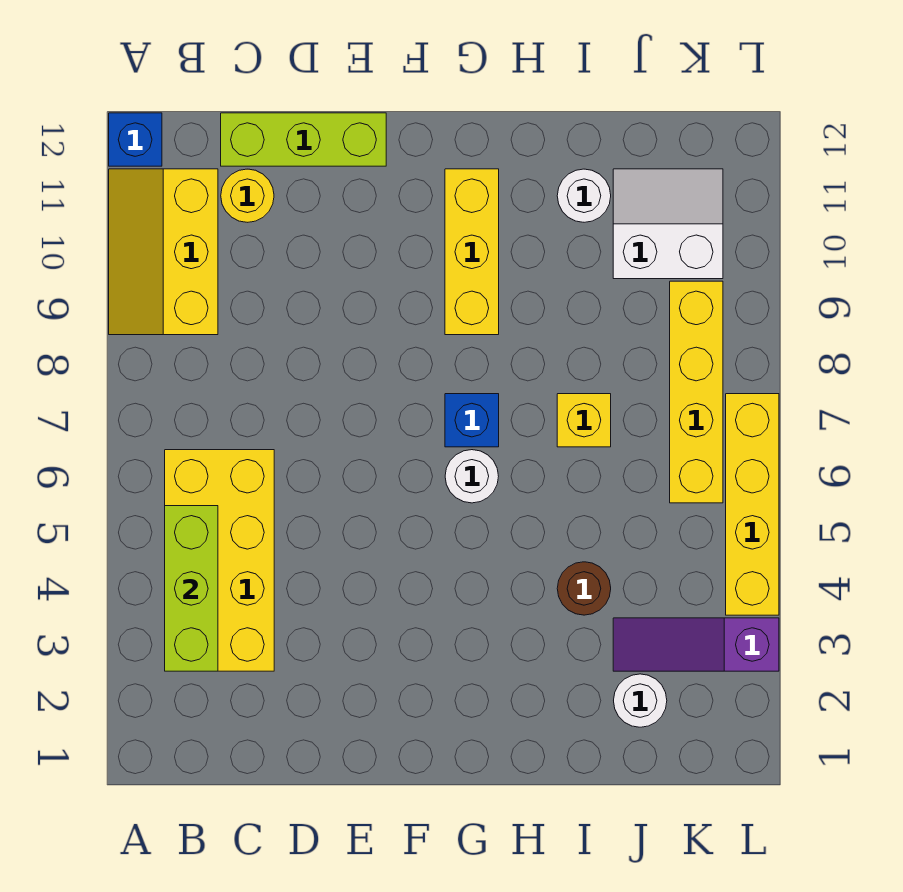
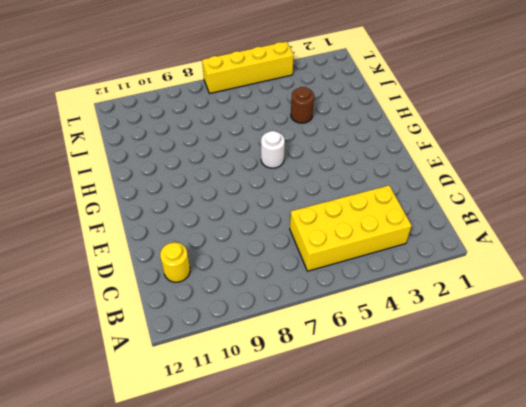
none -> yellow 2x3 slope [109,169,218,335]
none -> blue 1x1 brick [109,113,162,166]
none -> lime 1x3 brick [221,113,386,166]

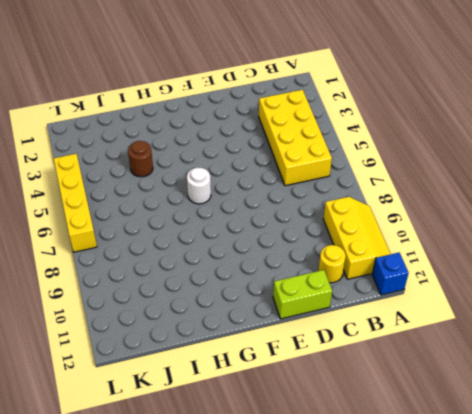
lime 1x2 brick [273,270,332,319] -> lime 1x3 brick [221,113,386,166]
none -> blue 1x1 brick [445,394,499,447]
none -> yellow 1x3 brick [445,169,499,335]
none -> yellow 1x1 brick [557,394,611,447]

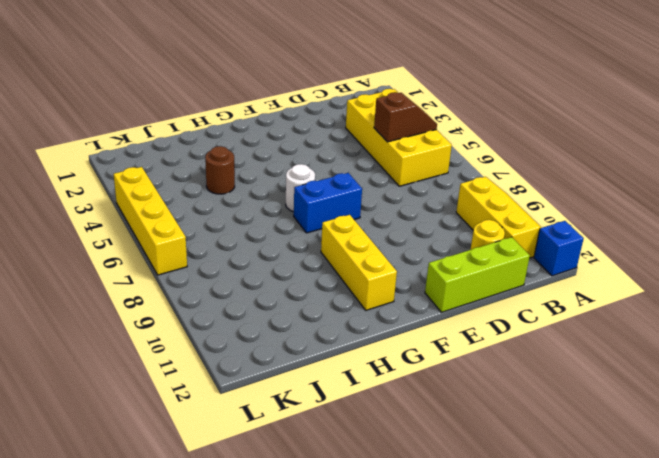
brown 1x2 slope [374,92,437,142] -> lime 1x3 brick [165,506,218,671]
blue 1x2 brick [294,173,362,233] -> blue 1x1 brick [445,394,499,447]
none -> yellow 1x1 brick [557,394,611,447]
none -> white 1x1 round brick [557,169,611,222]
none -> white 1x1 round brick [614,674,667,727]

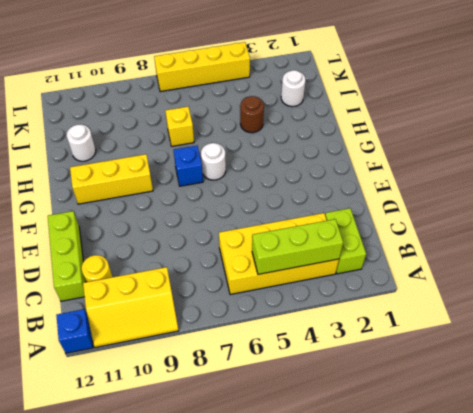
lime 1x2 brick [325,208,366,274] -> none
none -> purple 1x3 slope [613,618,779,671]
none -> white 2x2 slope [613,169,723,279]
none -> yellow 1x4 brick [670,281,723,503]

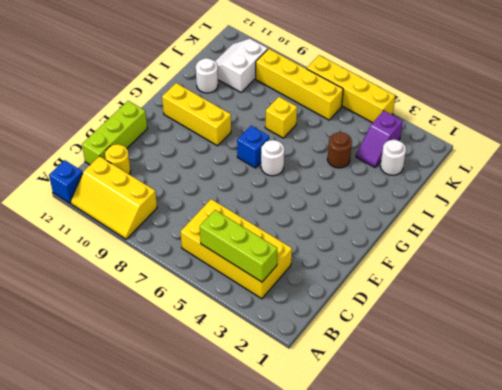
purple 1x2 slope [356,111,403,167] -> purple 1x3 slope [613,618,779,671]

